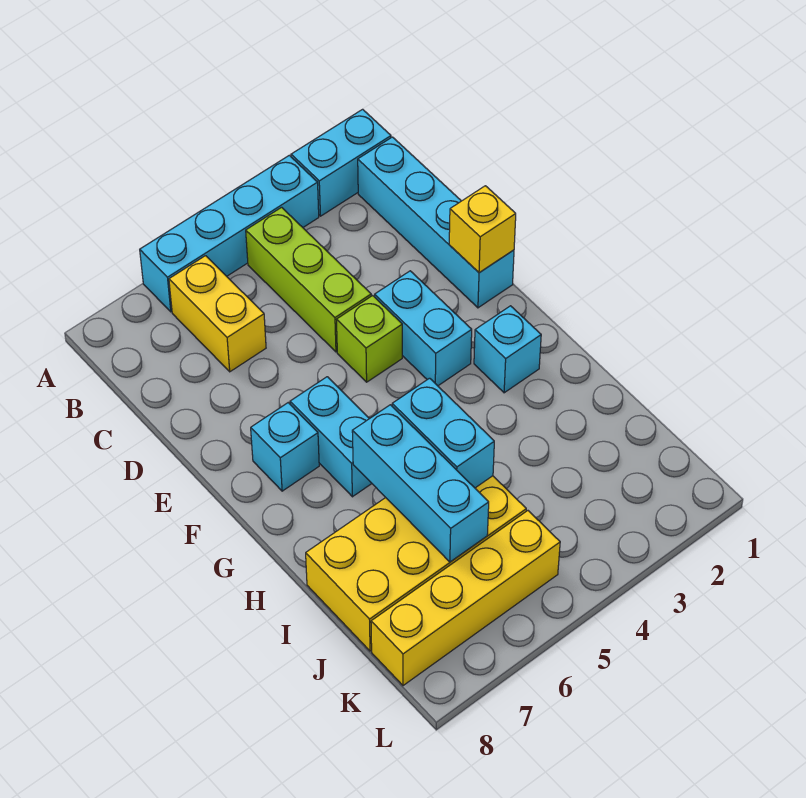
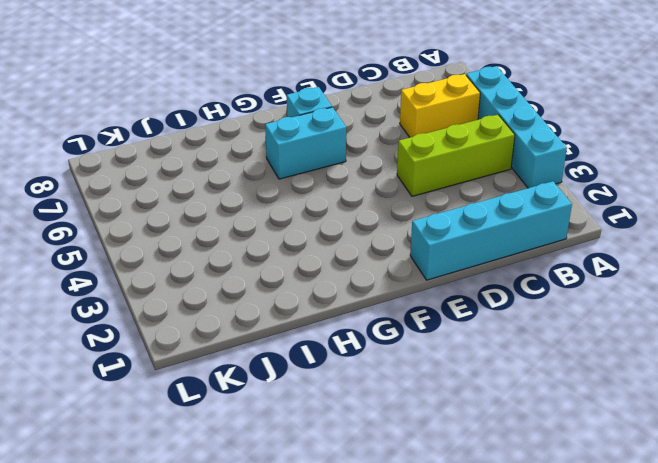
none -> cyan 1x2 brick [291,109,391,216]
none -> cyan 1x2 brick [375,271,472,386]
none -> lime 1x1 brick [337,296,402,382]

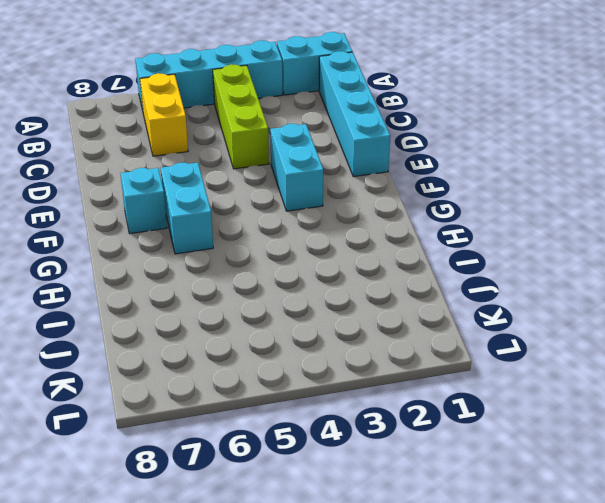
none -> lime 1x1 brick [337,296,402,382]
none -> cyan 1x1 brick [474,306,541,393]
none -> yellow 2x4 brick [306,476,526,651]

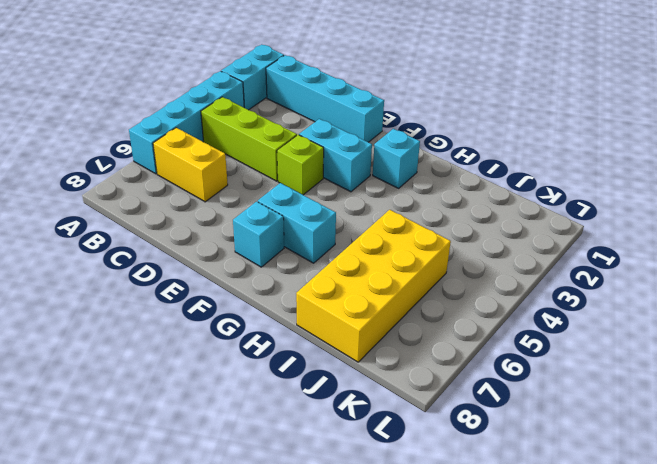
none -> yellow 1x4 brick [371,511,560,686]
none -> yellow 1x1 brick [449,186,516,273]
none -> cyan 1x2 brick [392,378,494,488]

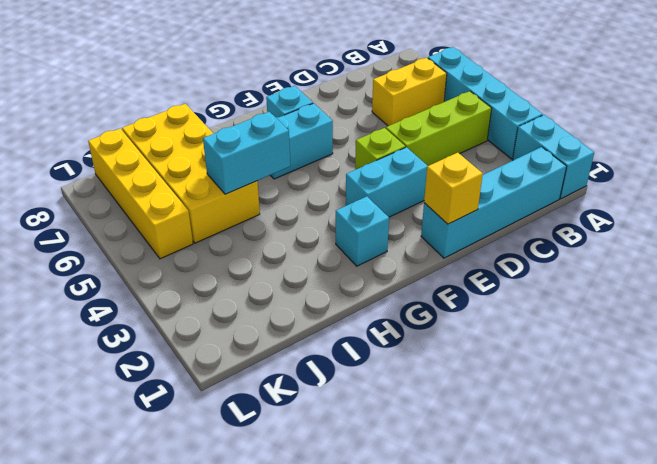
none -> cyan 1x3 brick [352,405,489,562]

